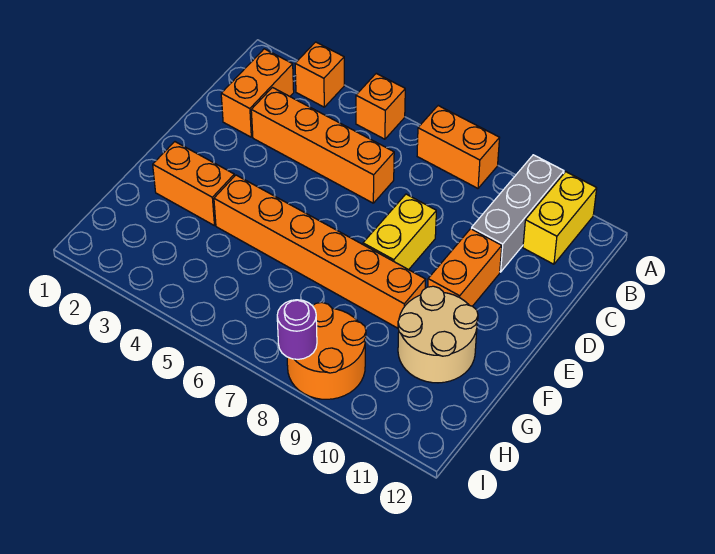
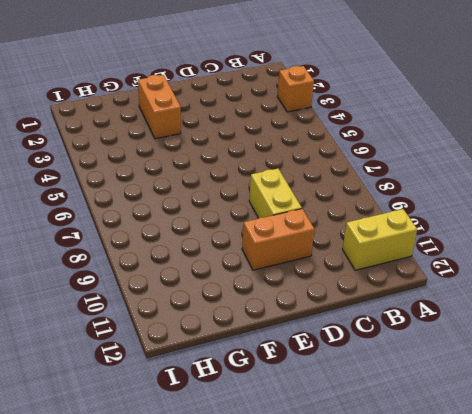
yellow 1x2 brick [249,169,302,218] -> yellow 1x2 brick turned to [363,194,436,270]
none -> orange 1x1 brick [356,73,405,139]
none -> orange 1x2 brick [417,106,499,188]
none -> grey 1x3 brick [472,155,564,272]

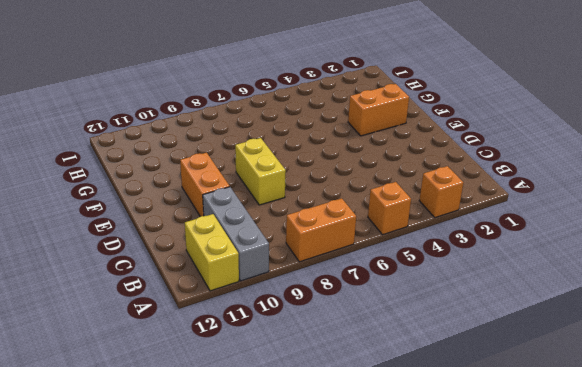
none -> orange 1x2 brick [221,49,294,137]
none -> orange 1x4 brick [251,88,394,203]
none -> orange 1x6 brick [214,175,426,328]

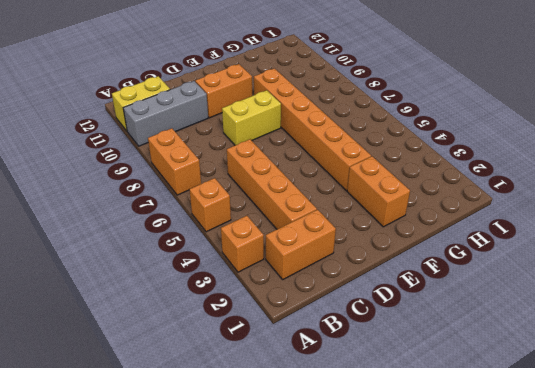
none -> tan 2x2 round brick [398,286,478,383]
none -> orange 2x2 round brick [287,303,366,399]
none -> purple 1x1 round brick [277,300,317,359]

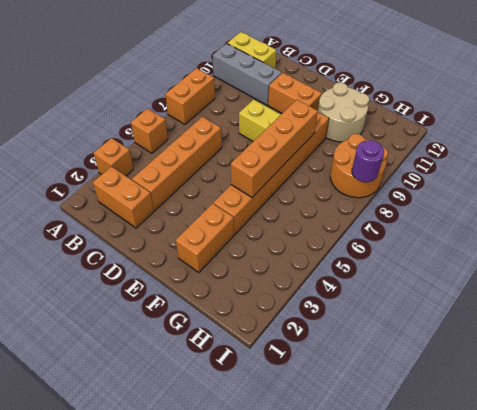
orange 1x4 brick [231,100,318,197] -> none

